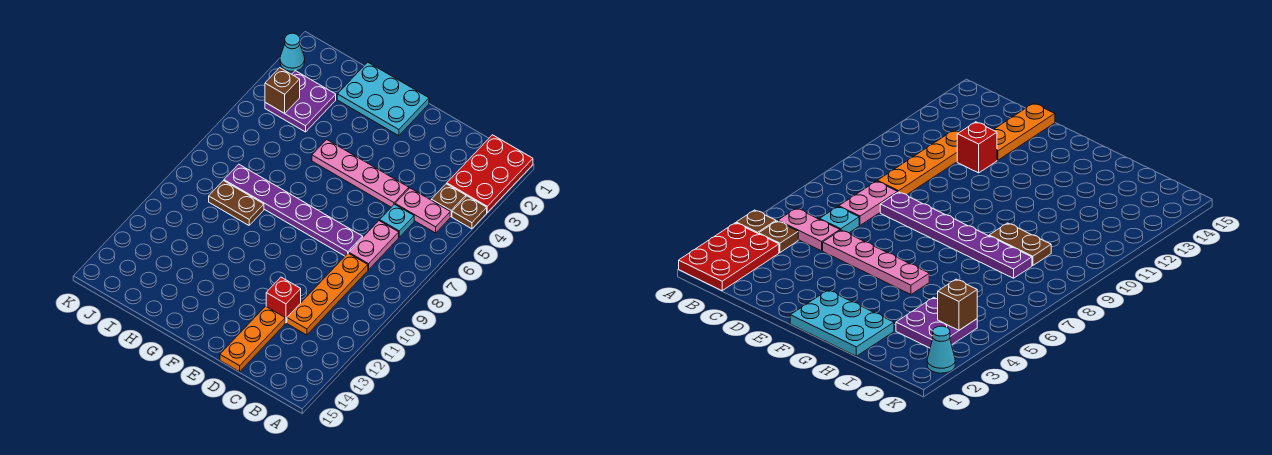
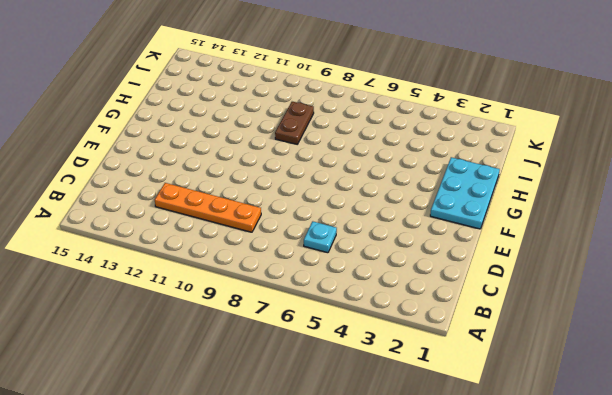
none -> red 2x3 plate [447,135,533,212]
none -> brown 1x1 plate [452,196,487,229]
none -> brown 1x1 plate [431,184,466,217]

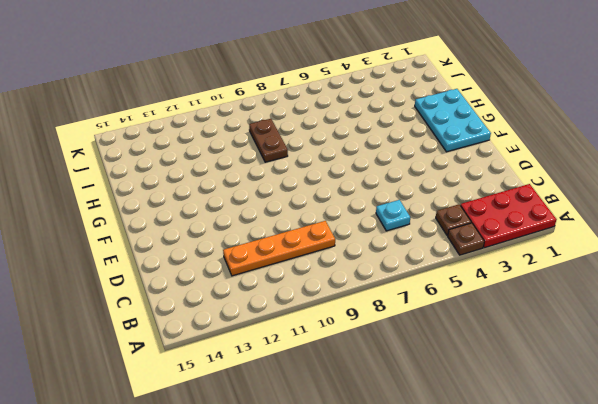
none -> pink 1x2 plate [395,188,450,233]
none -> pink 1x2 plate [349,221,399,270]
none -> pink 1x4 plate [312,140,409,207]

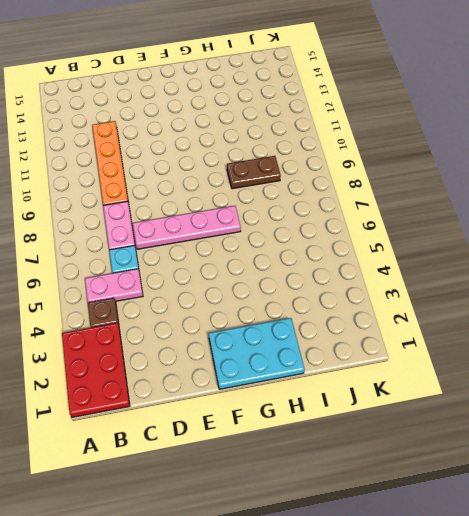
pink 1x4 plate [133,206,241,249] -> pink 1x4 plate moved to [312,140,409,207]
none -> brown 1x1 plate [452,196,487,229]
none -> purple 1x6 plate [224,164,363,256]
none -> red 1x1 brick [266,277,301,323]

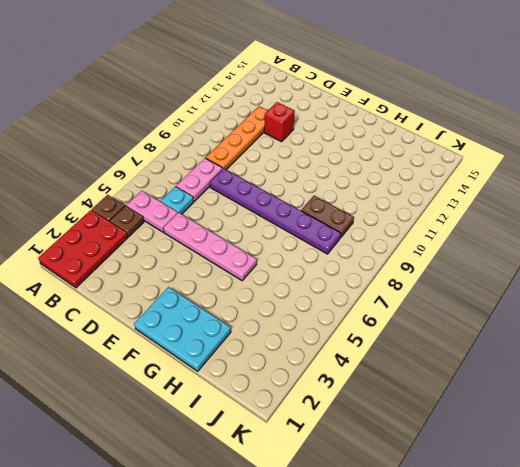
none -> orange 1x3 plate [220,306,285,372]
none -> purple 2x2 plate [265,71,336,132]
none -> cyan 1x1 cone [280,33,305,71]

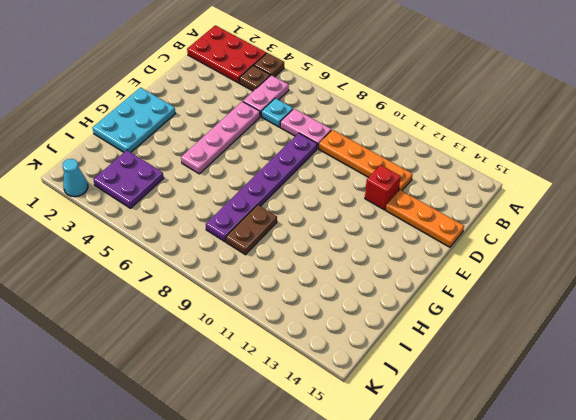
none -> brown 1x1 brick [265,68,300,113]

